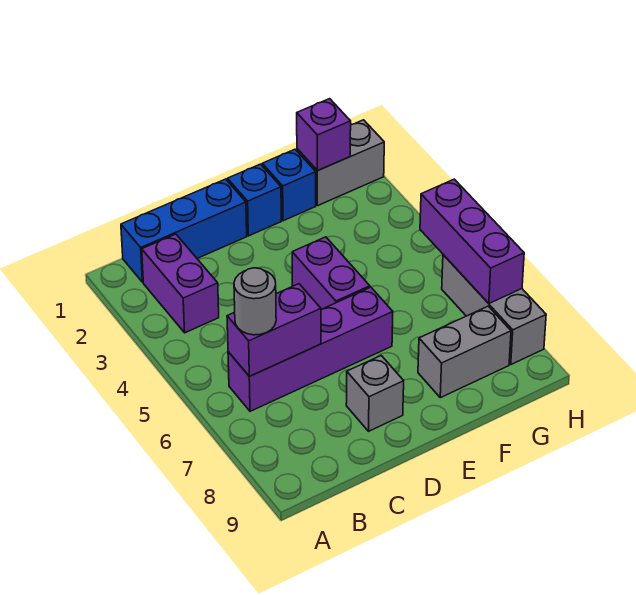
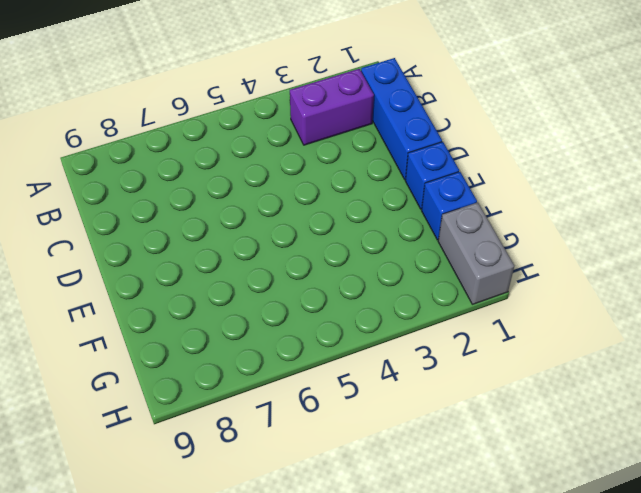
none -> purple 1x4 brick [228,287,393,411]
none -> grey 1x1 brick [346,356,404,431]
none -> purple 1x2 brick [292,237,370,310]

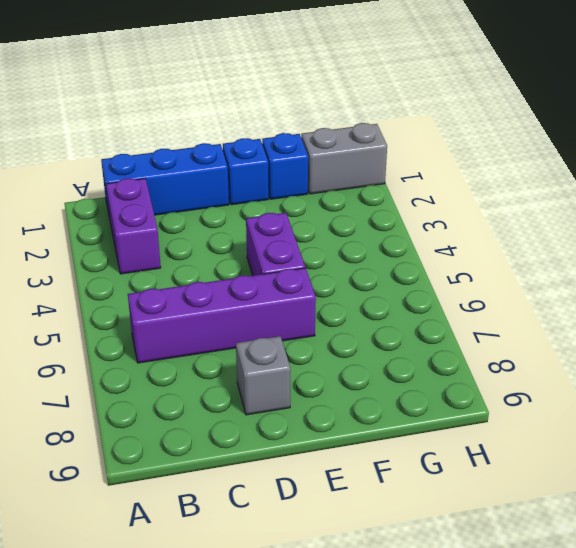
none -> grey 1x2 brick [418,306,511,398]
none -> grey 1x3 brick [442,255,546,364]
none -> purple 1x2 brick [227,284,321,376]

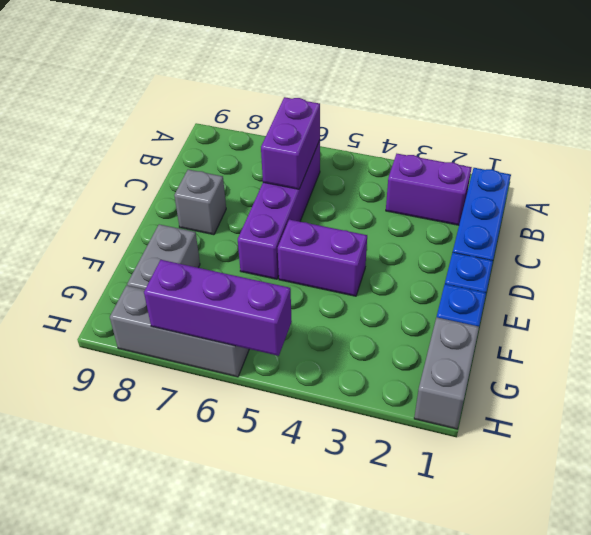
none -> purple 1x1 brick [297,99,351,170]
none -> grey 1x1 round brick [234,268,276,335]

